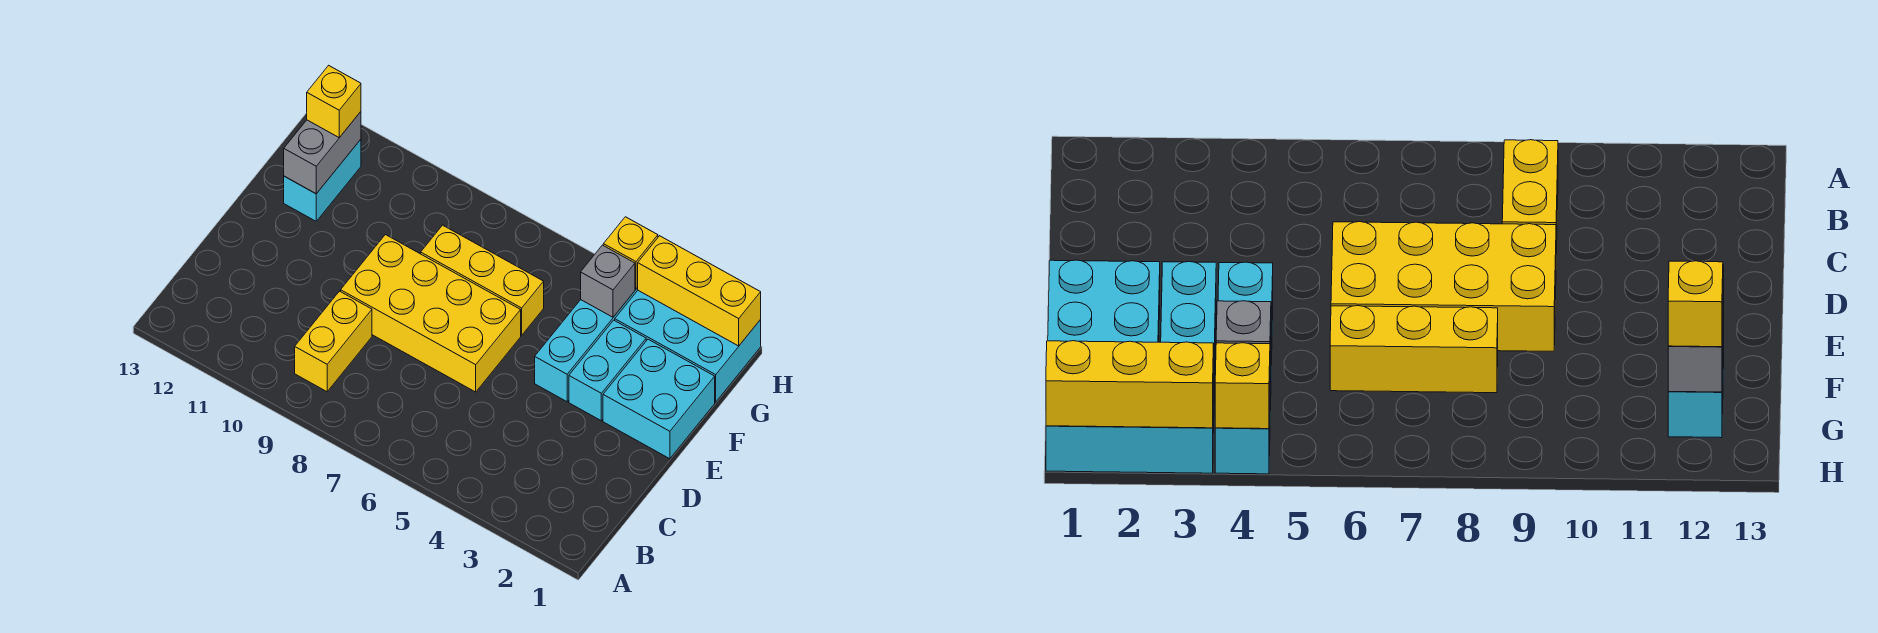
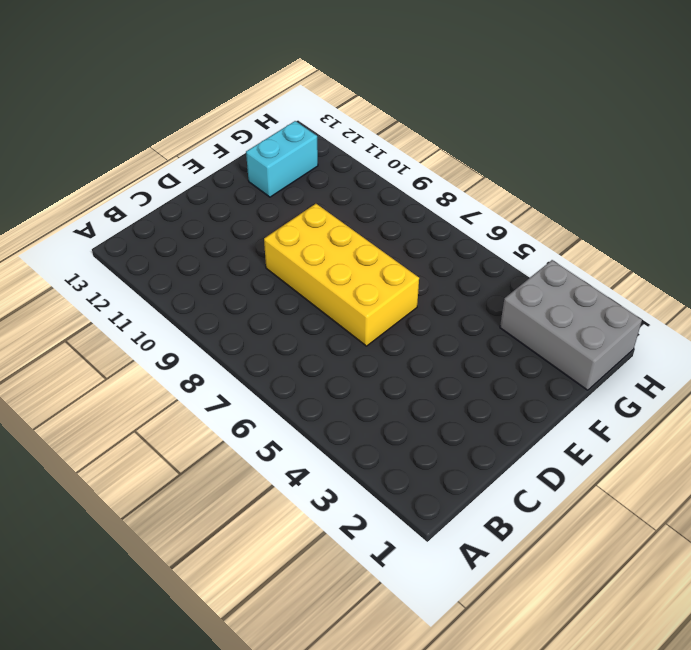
grey 2x3 brick [500,260,642,390] -> cyan 2x3 brick [615,291,761,402]
none -> yellow 1x2 brick [295,291,372,392]
none -> cyan 2x2 brick [603,339,715,459]
none -> cyan 1x2 brick [569,320,646,421]

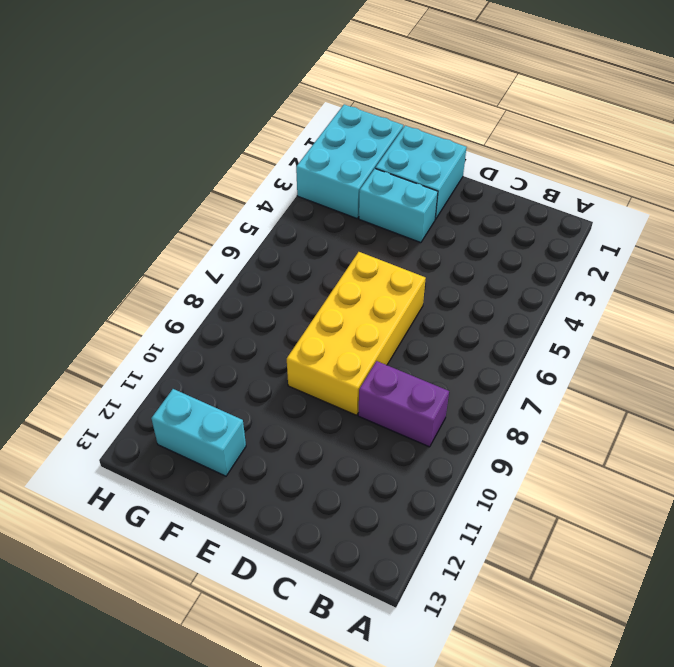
purple 1x2 brick [358,361,449,447] -> yellow 1x2 brick [295,291,372,392]
none -> cyan 1x4 brick [535,288,638,402]
none -> yellow 1x3 brick [421,225,544,335]
none -> grey 1x2 brick [284,112,361,194]

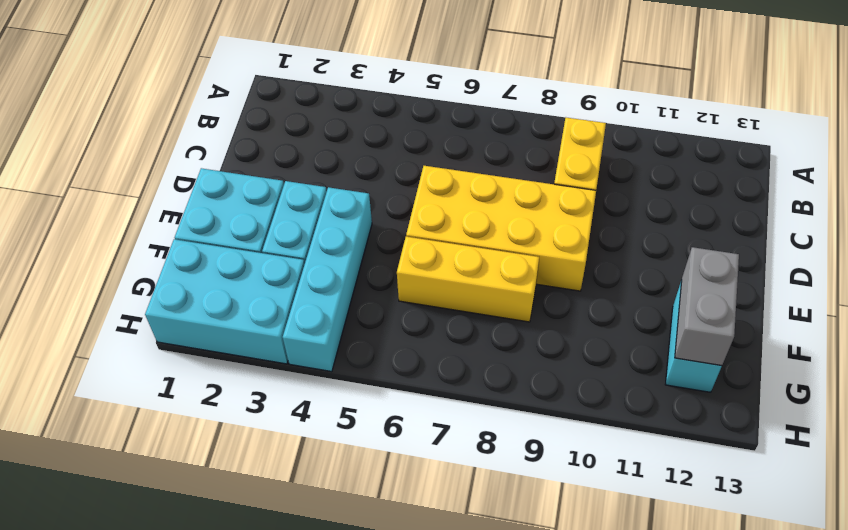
none -> grey 1x1 brick [581,245,635,317]
none -> yellow 1x3 brick [637,236,761,346]
none -> yellow 1x1 brick [603,217,658,289]

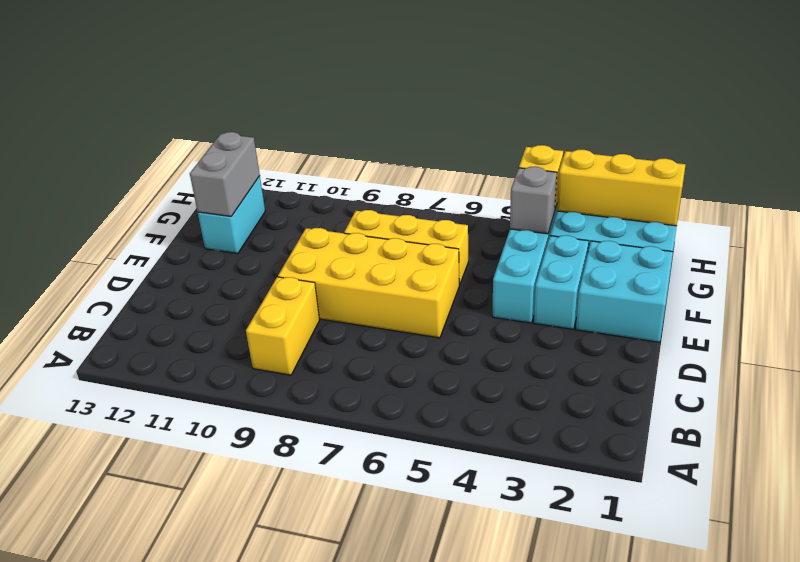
none -> yellow 1x1 brick [307,65,361,137]

